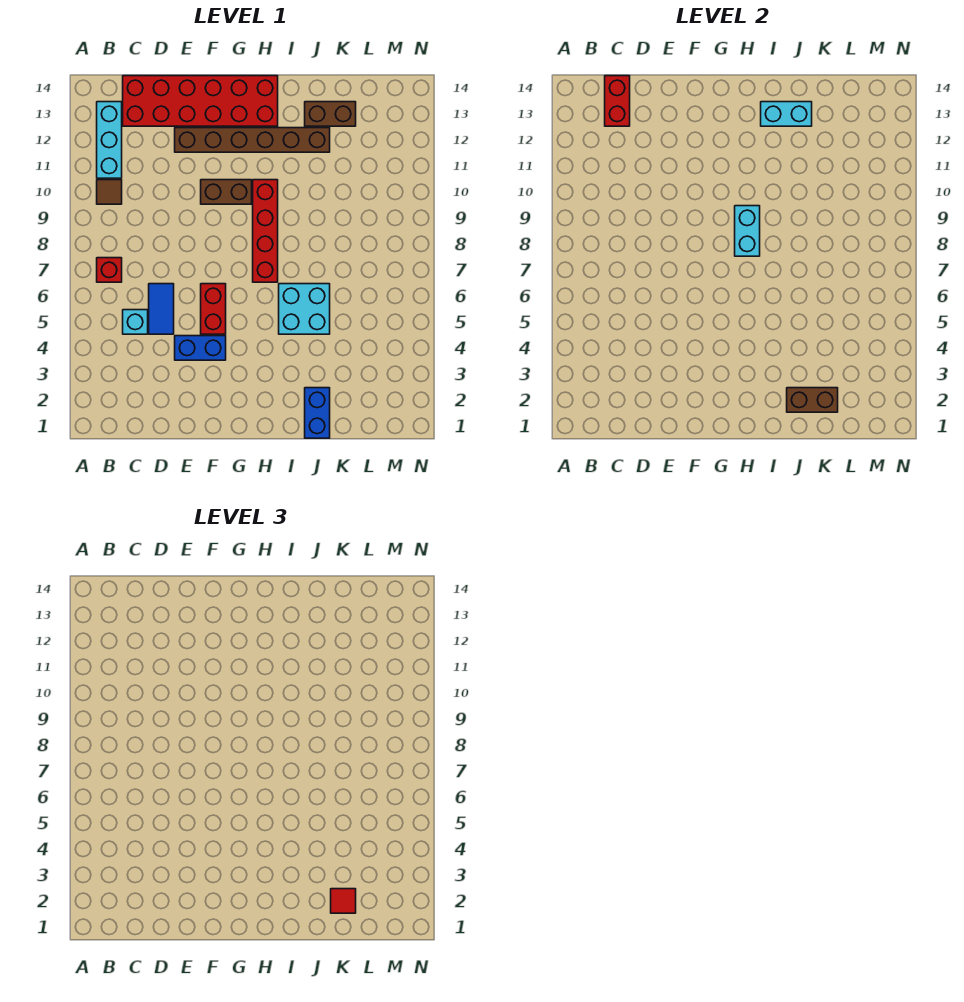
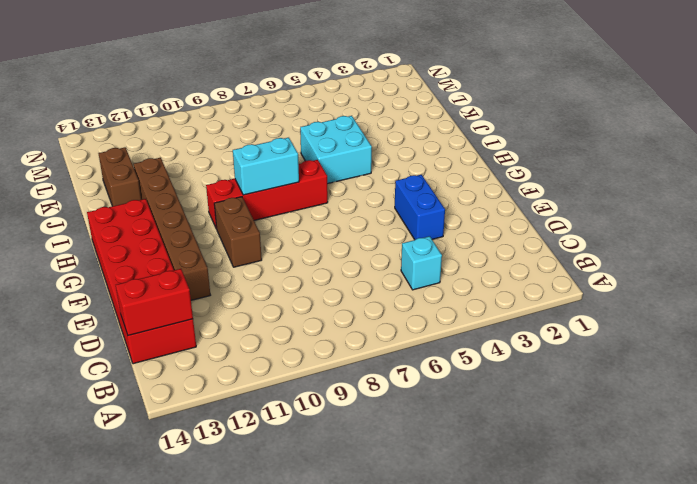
none -> red 1x1 brick [97,258,122,282]
none -> brown 1x1 tile [97,180,122,204]
none -> cyan 1x3 brick [97,102,122,178]

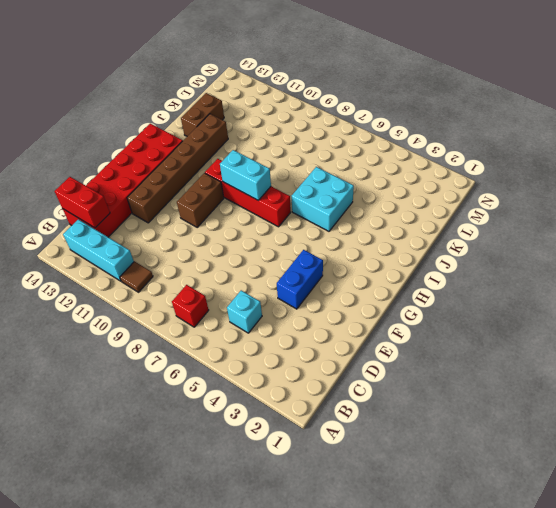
none -> blue 1x2 tile [149,284,174,334]
none -> red 1x2 brick [201,284,226,334]
none -> blue 1x2 brick [305,388,330,438]

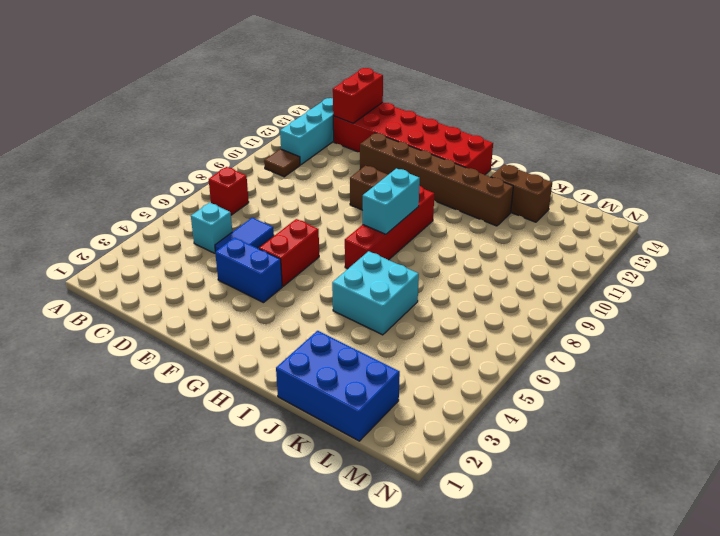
blue 2x3 brick [276,331,400,441] -> blue 1x2 brick [305,388,330,438]
none -> cyan 1x2 brick [761,102,812,126]
none -> brown 1x2 brick [787,388,838,412]
none -> red 1x1 tile [331,889,356,913]

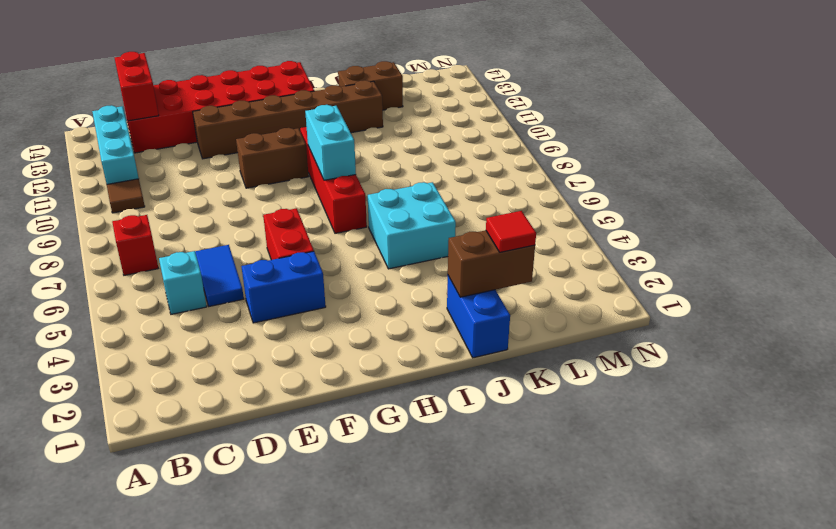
none -> cyan 1x2 brick [761,102,812,126]

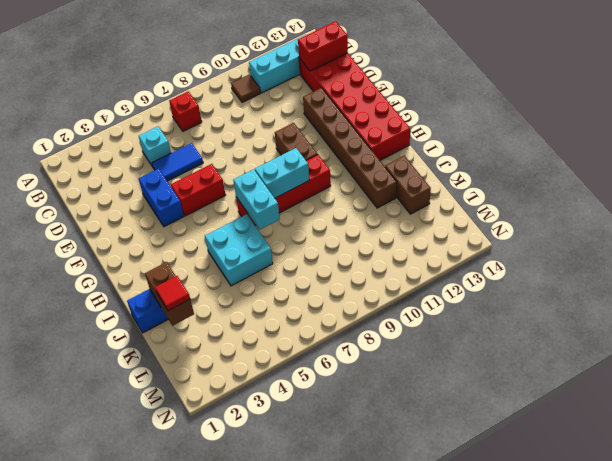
cyan 1x2 brick [233,169,280,230] -> cyan 1x2 brick moved to [761,102,812,126]

